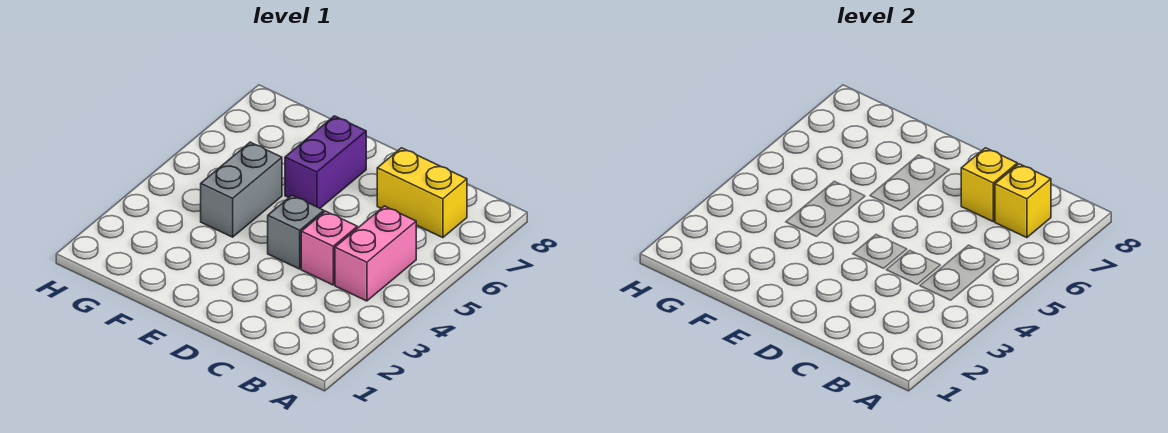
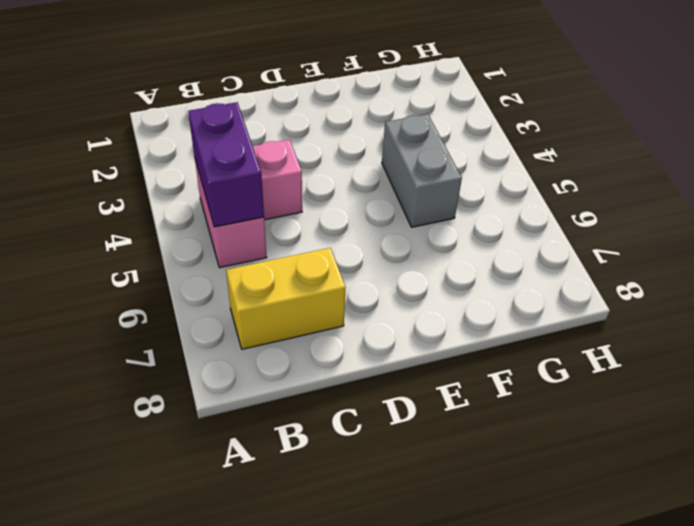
purple 1x2 brick [188,102,264,227] -> purple 1x2 brick moved to [285,116,366,208]
none -> grey 1x1 brick [268,195,324,269]
none -> yellow 1x1 brick [995,164,1051,238]

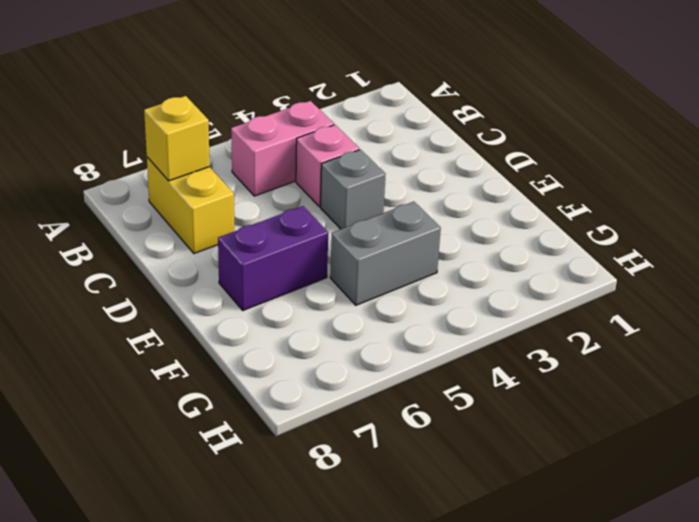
none -> yellow 1x1 brick [961,148,1017,221]

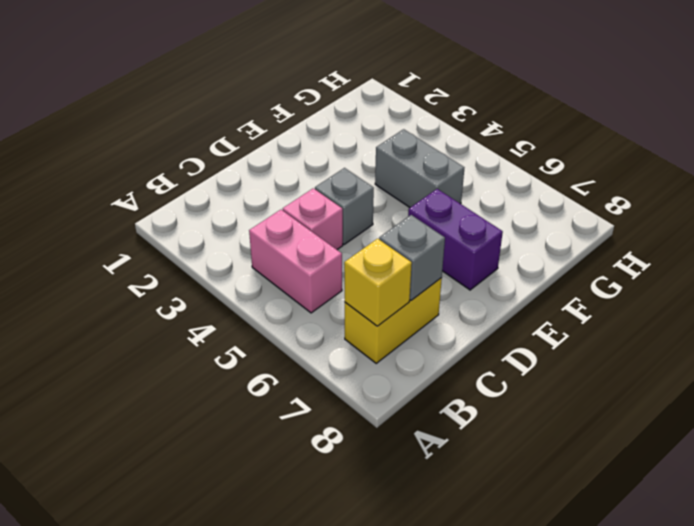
grey 1x1 brick [379,215,445,300] -> yellow 1x1 brick [961,148,1017,221]

